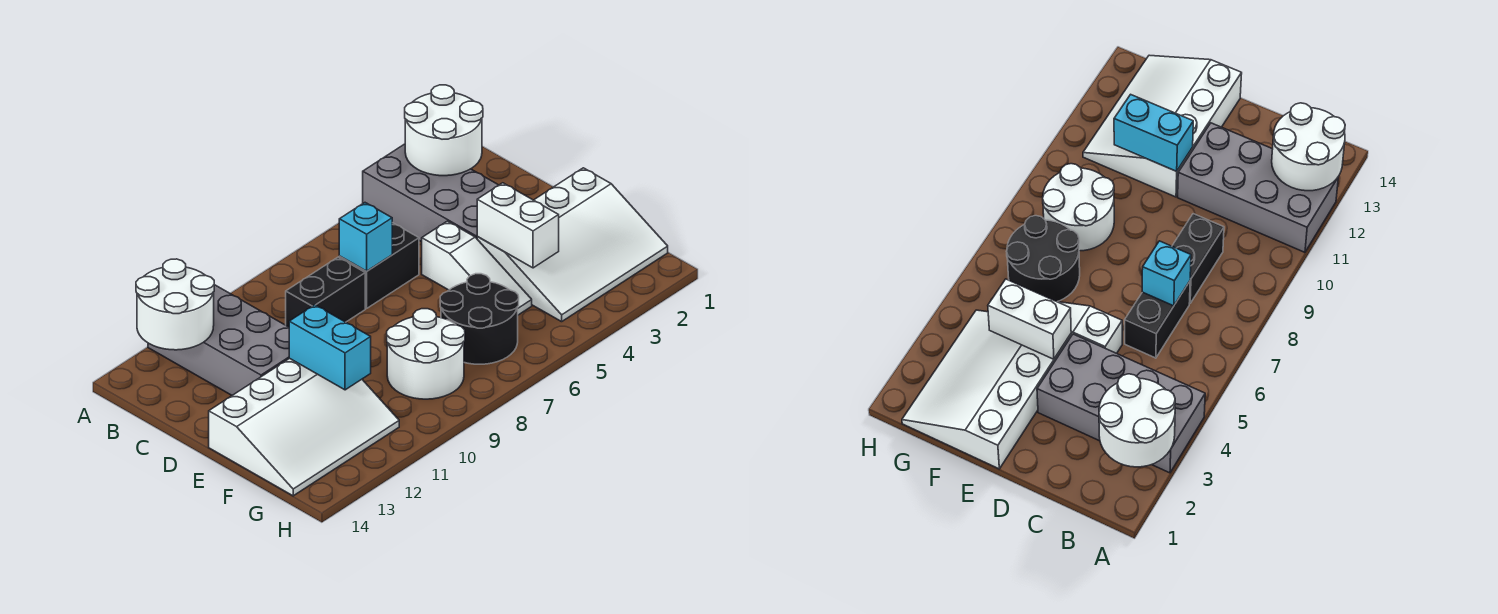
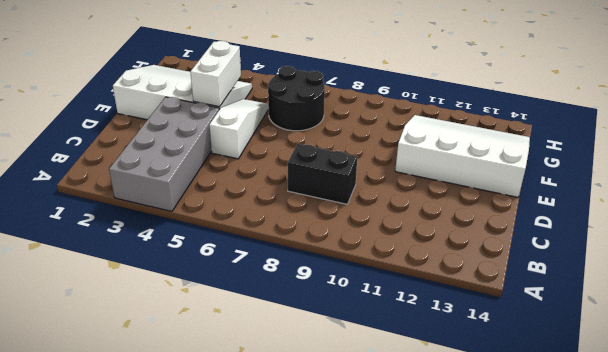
none -> grey 2x4 brick [148,285,289,395]
none -> black 1x2 brick [339,223,419,308]
none -> white 2x2 round brick [387,309,465,399]

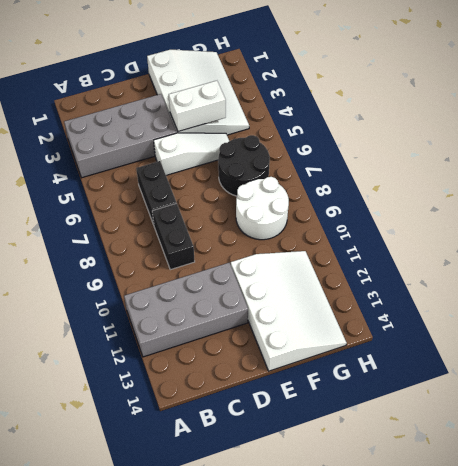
none -> white 2x2 round brick [405,85,483,176]
none -> white 2x2 round brick [136,259,214,350]
none -> cyan 1x1 brick [339,203,392,271]

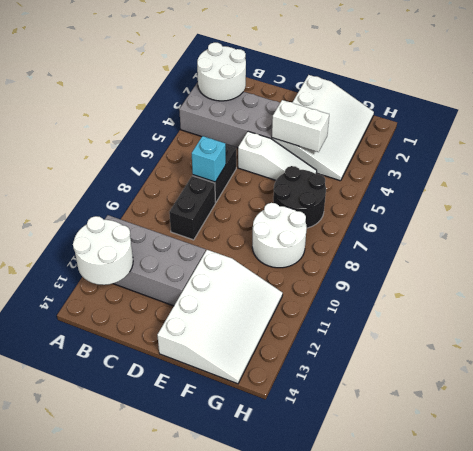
none -> cyan 1x2 brick [289,305,371,390]

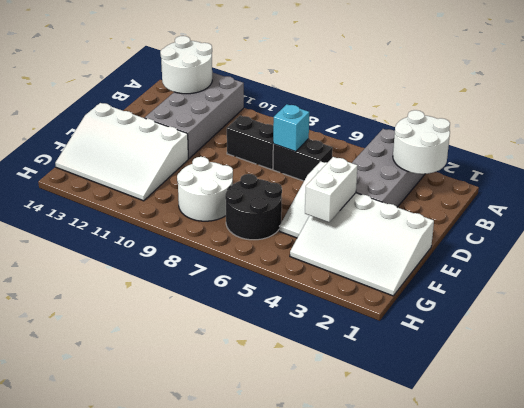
none -> cyan 1x2 brick [289,305,371,390]

